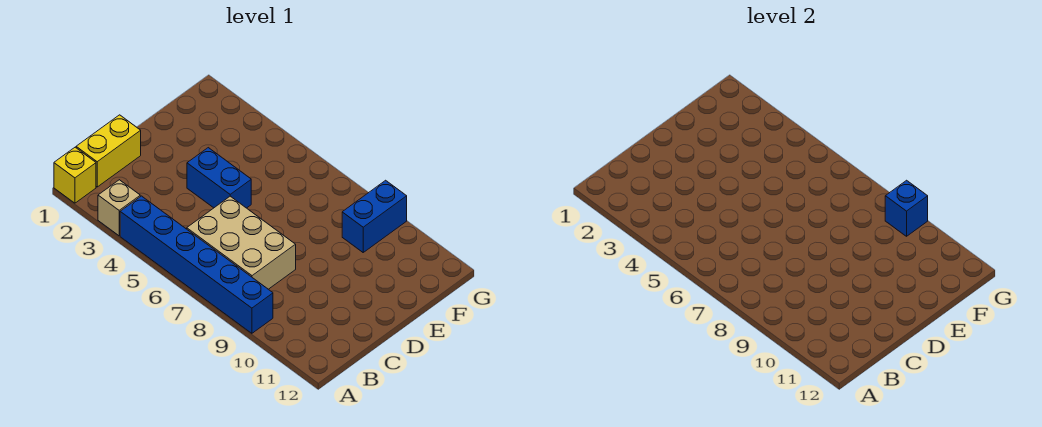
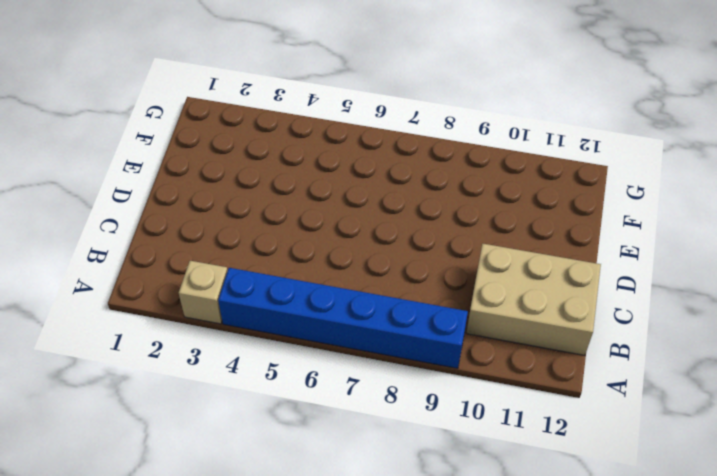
tan 2x3 brick [467,244,601,355] -> tan 2x3 brick moved to [187,196,296,289]
none -> yellow 1x1 brick [54,147,96,203]
none -> yellow 1x2 brick [76,115,141,187]

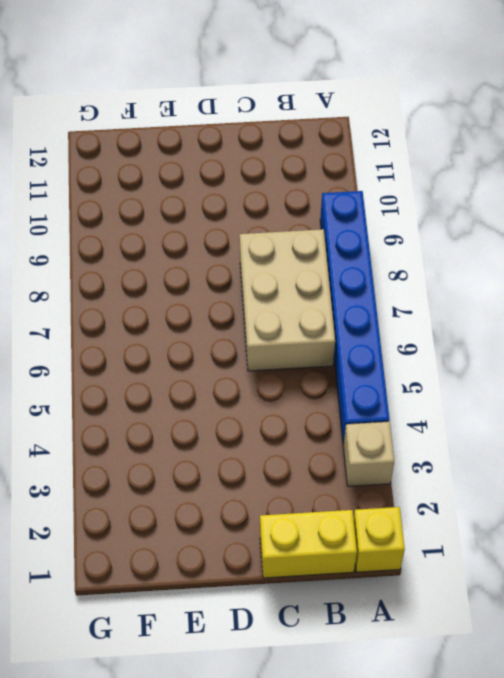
none -> blue 1x2 brick [187,148,251,208]
none -> blue 1x2 brick [342,180,407,252]

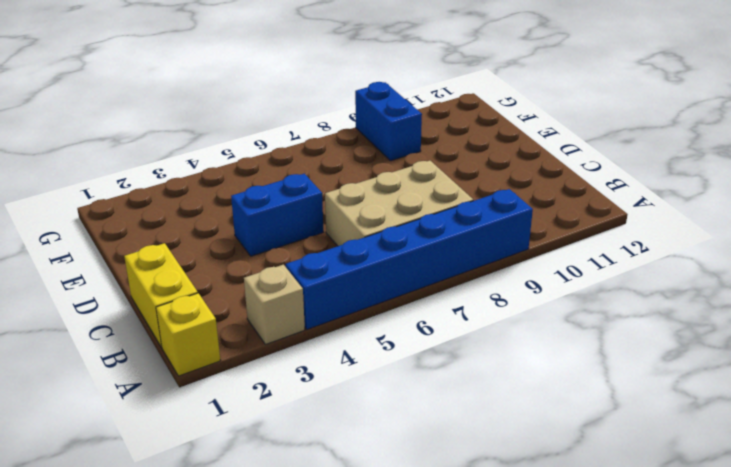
none -> blue 1x1 brick [885,180,928,236]

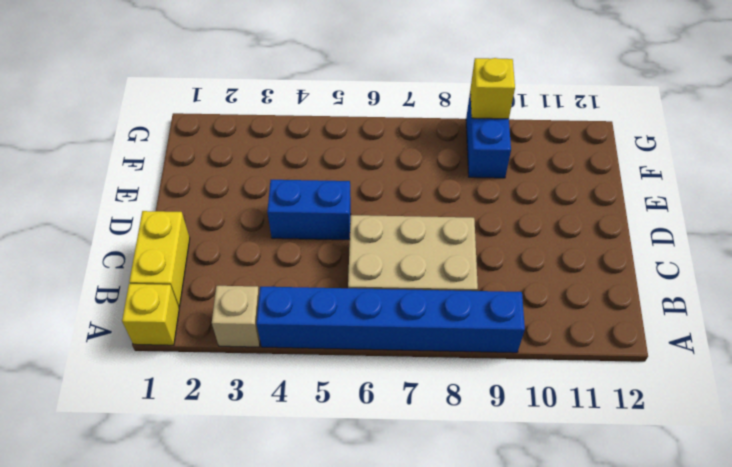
yellow 1x1 brick [470,58,515,119] -> blue 1x1 brick [885,180,928,236]

